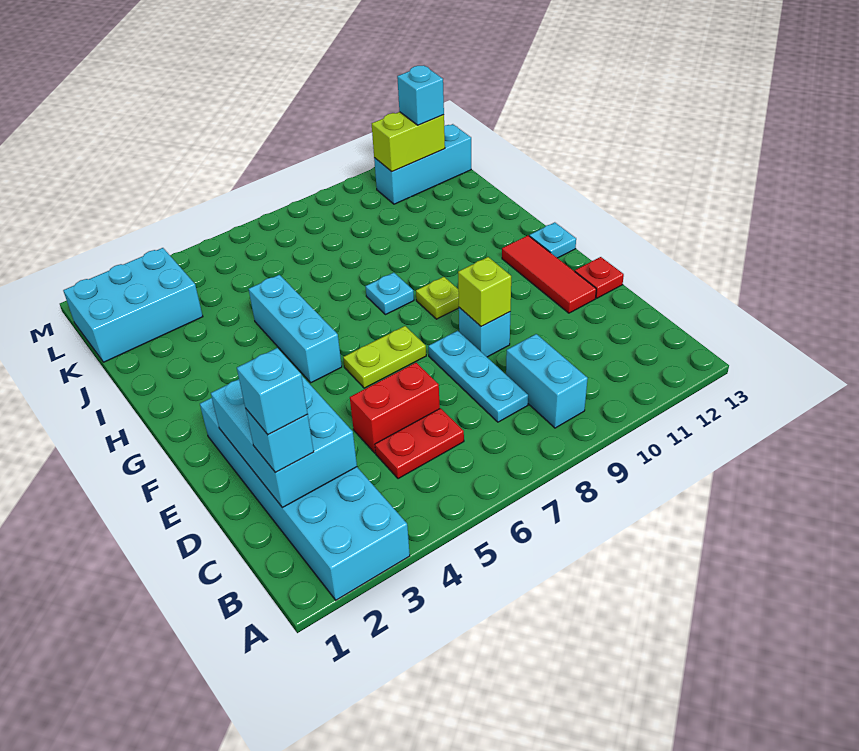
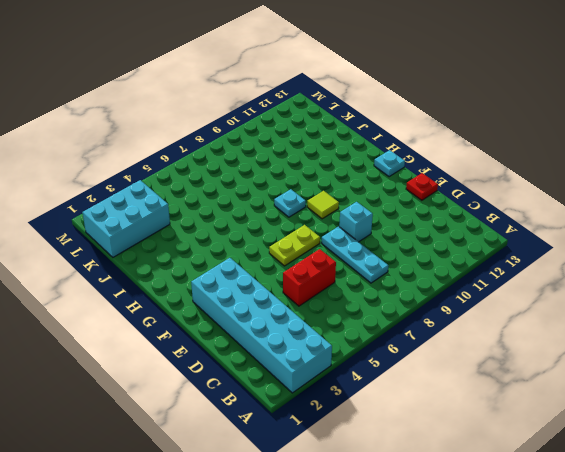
lime 1x1 tile [307,191,339,219] -> lime 1x1 plate [416,277,459,319]
none -> cyan 1x2 brick [506,334,588,428]
none -> red 1x2 plate [375,408,464,479]
none -> red 1x3 tile [502,236,596,313]

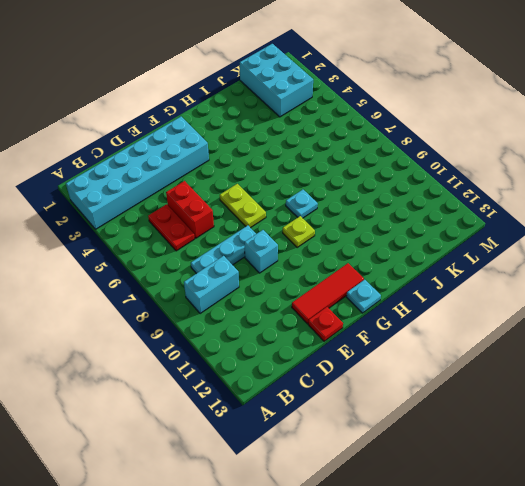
none -> cyan 1x3 brick [249,275,342,383]
none -> cyan 1x3 brick [374,124,471,204]
none -> cyan 2x3 brick [211,376,357,507]

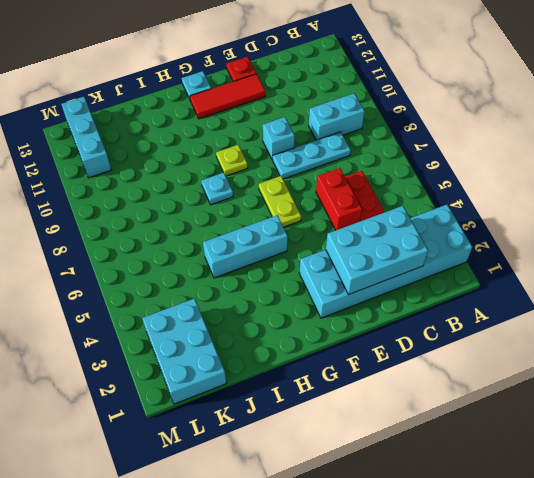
none -> lime 1x1 brick [458,257,511,327]
none -> lime 1x2 brick [372,112,445,172]
none -> cyan 1x1 brick [246,409,314,473]

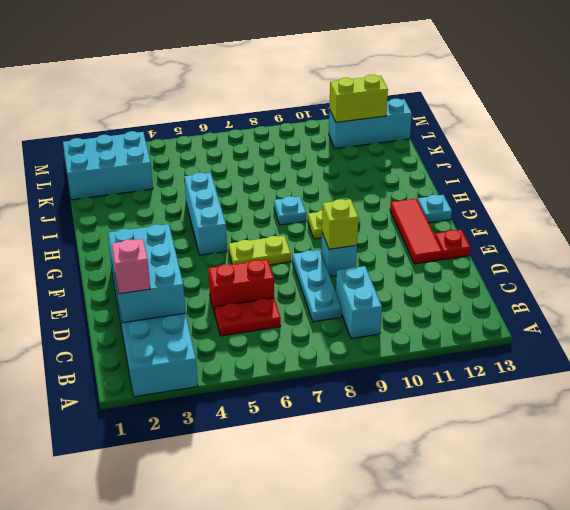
pink 1x1 brick [112,239,150,294] -> cyan 1x1 brick [246,409,314,473]
none -> cyan 1x1 brick [397,66,444,125]
none -> cyan 1x1 brick [237,348,308,435]

